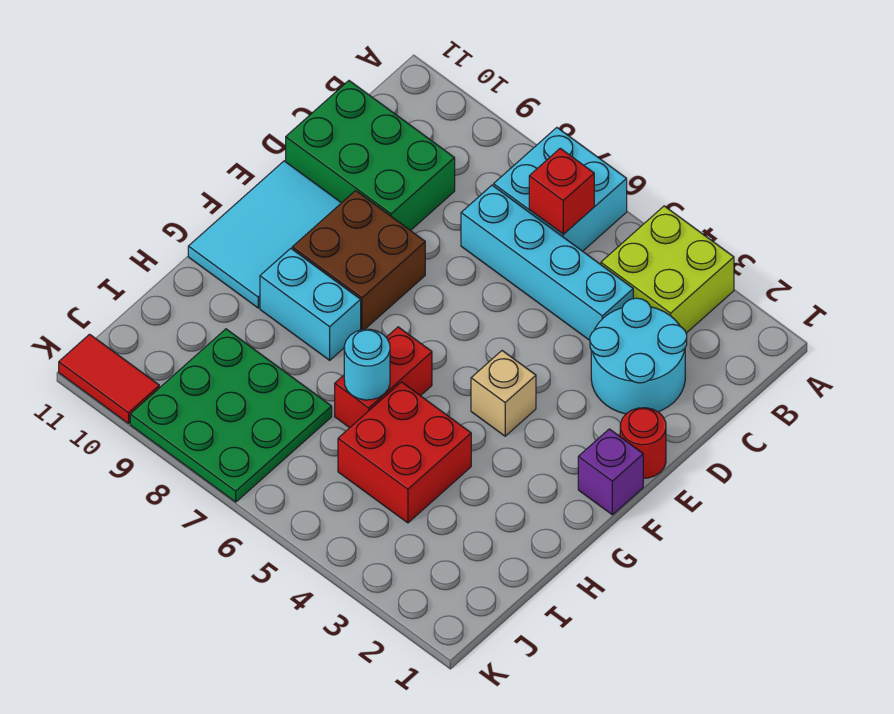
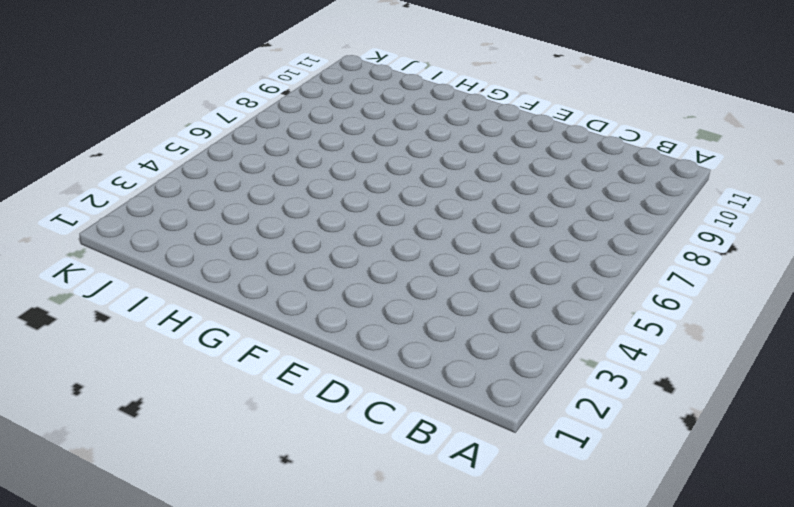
none -> lime 2x2 brick [601,206,734,333]
none -> cyan 2x2 brick [494,128,627,251]
none -> cyan 2x2 round brick [590,298,687,414]

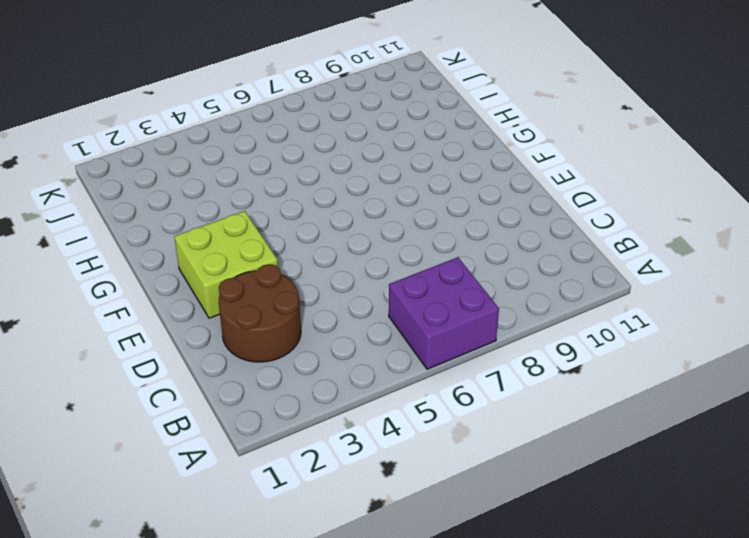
purple 2x2 brick [389,257,499,369] -> cyan 2x2 brick [494,128,627,251]
brown 2x2 round brick [219,264,301,362] -> cyan 2x2 round brick [590,298,687,414]
lime 2x2 brick [174,211,278,318] -> lime 2x2 brick moved to [601,206,734,333]
none -> cyan 1x4 brick [461,185,633,340]
none -> green 2x3 brick [286,81,455,231]
none -> red 1x1 round brick [620,408,666,478]

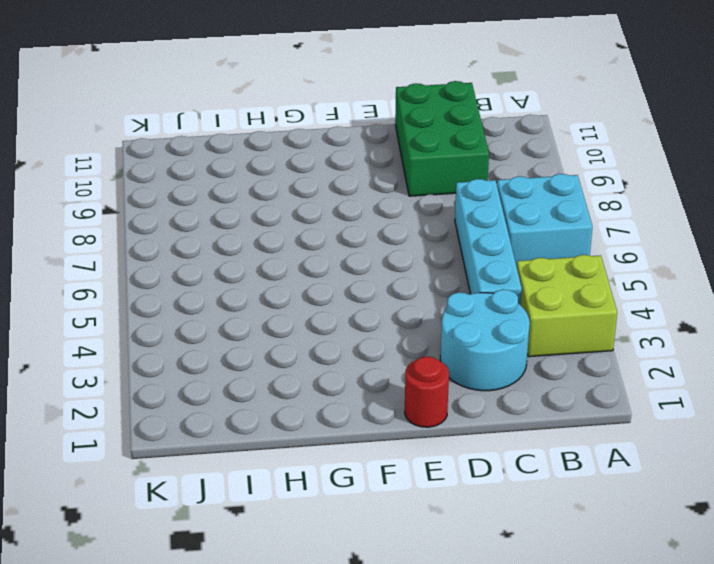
none -> brown 2x2 brick [292,191,425,330]
none -> cyan 2x3 tile [188,161,341,308]
none -> purple 1x1 brick [578,429,643,515]

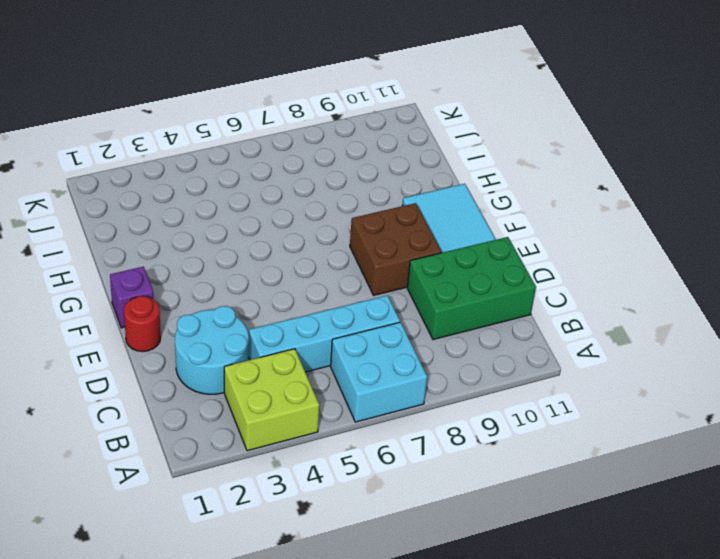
none -> tan 1x1 brick [471,351,536,436]
none -> red 1x2 brick [335,327,432,428]
none -> cyan 1x2 brick [260,248,361,360]

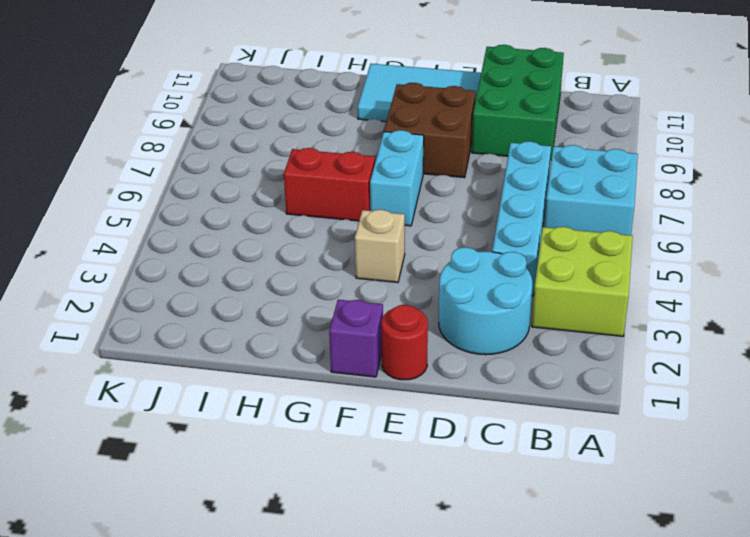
cyan 1x2 brick [370,130,424,226] -> cyan 1x2 brick moved to [260,248,361,360]
none -> red 2x2 brick [338,382,471,523]
none -> green 3x3 plate [130,329,332,502]
none -> red 1x2 tile [59,334,159,424]

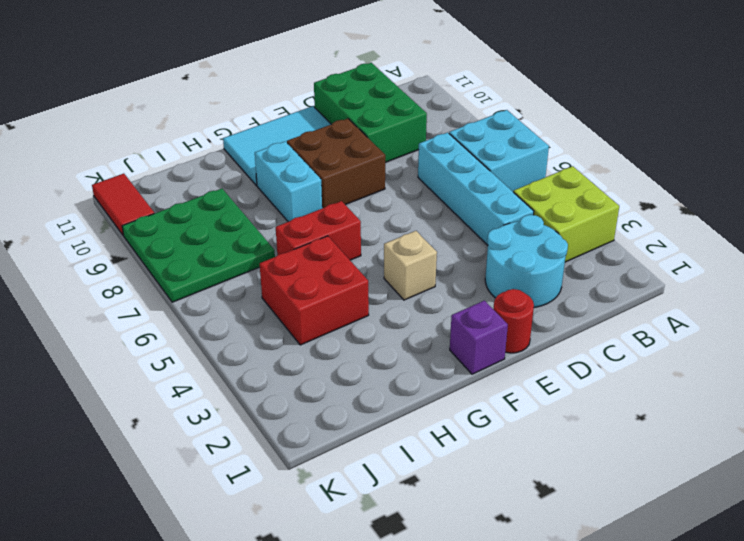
none -> red 1x1 brick [529,148,594,234]
none -> cyan 1x1 round brick [344,329,390,400]

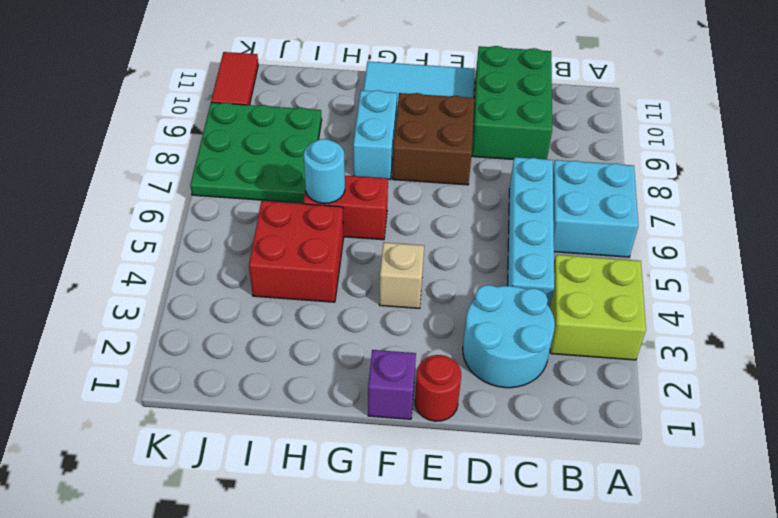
none -> red 1x1 brick [529,148,594,234]

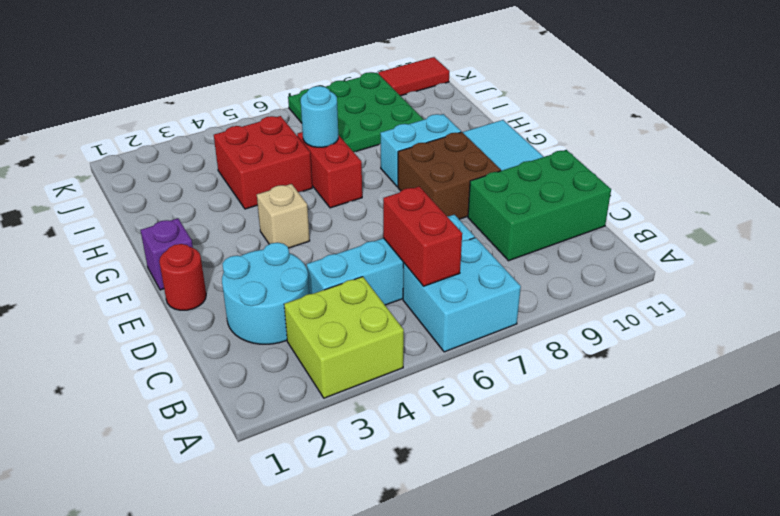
red 1x2 brick [383,186,462,286] -> red 1x1 brick [529,148,594,234]

